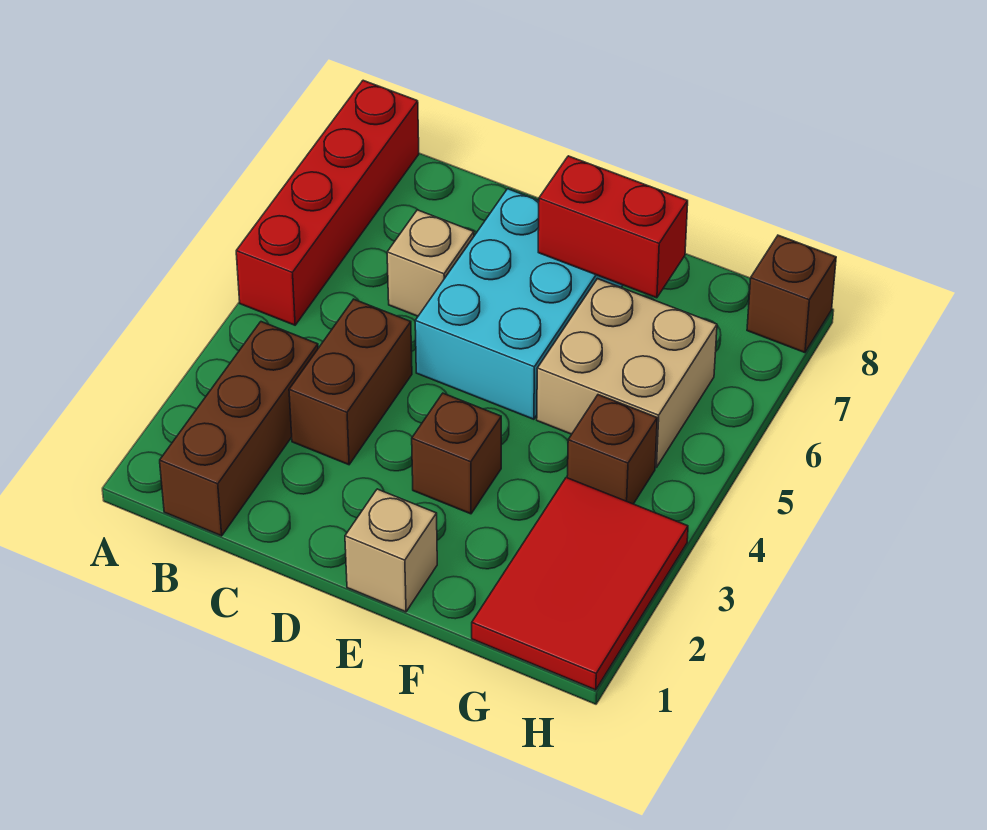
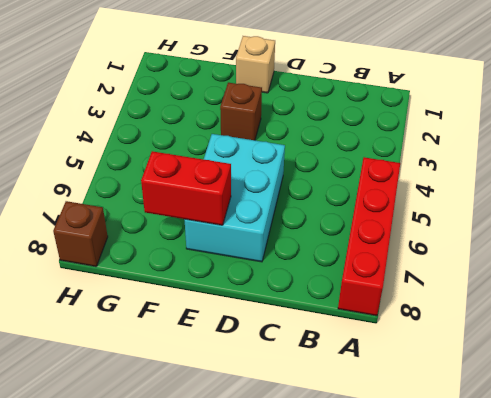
none -> brown 1x3 brick [160,322,318,536]
none -> brown 1x2 brick [289,299,412,465]
none -> tan 1x1 brick [387,210,474,316]

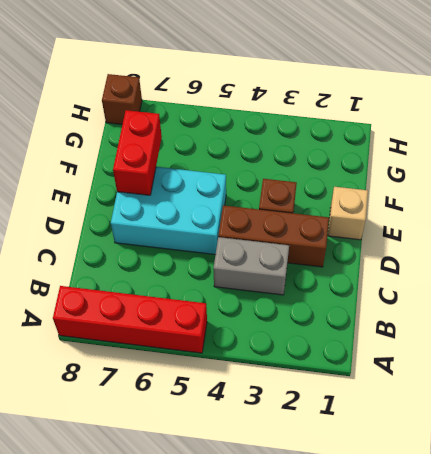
grey 1x2 brick [213,237,289,295] -> brown 1x2 brick [289,299,412,465]
brown 1x3 brick [218,205,329,267] -> brown 1x3 brick moved to [160,322,318,536]
none -> tan 1x1 brick [387,210,474,316]
none -> tan 2x2 brick [537,279,717,467]
none -> red 2x3 tile [472,478,688,690]

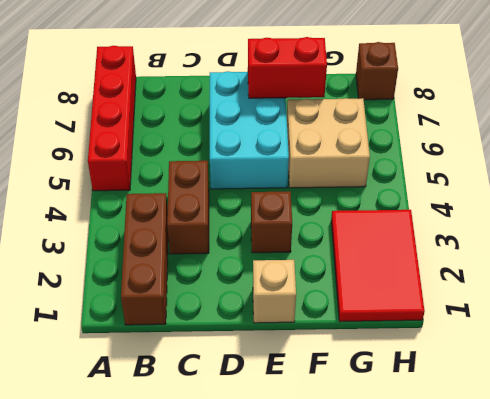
none -> tan 1x1 brick [387,210,474,316]
none -> brown 1x1 brick [567,395,657,504]

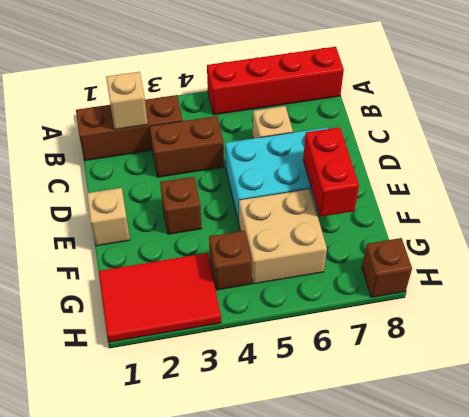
tan 1x1 brick [106,72,148,130] -> none

